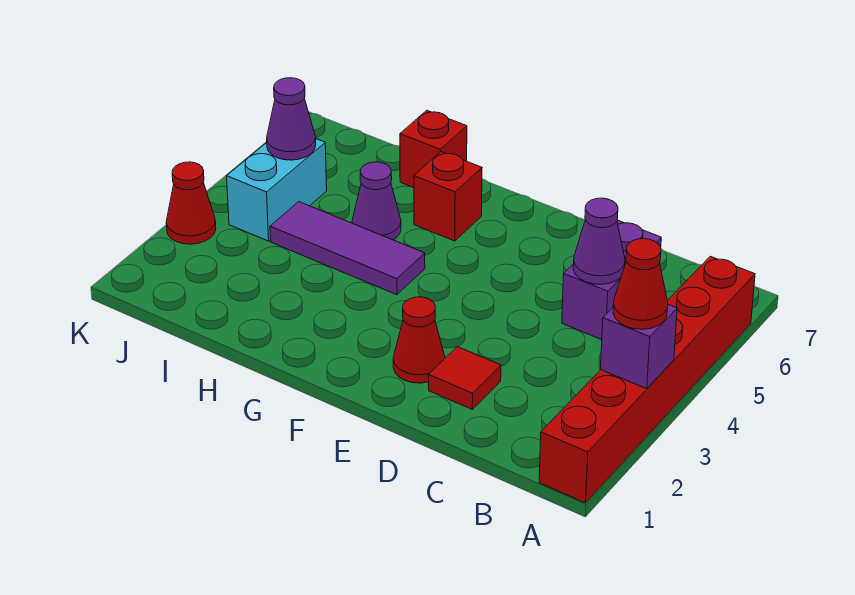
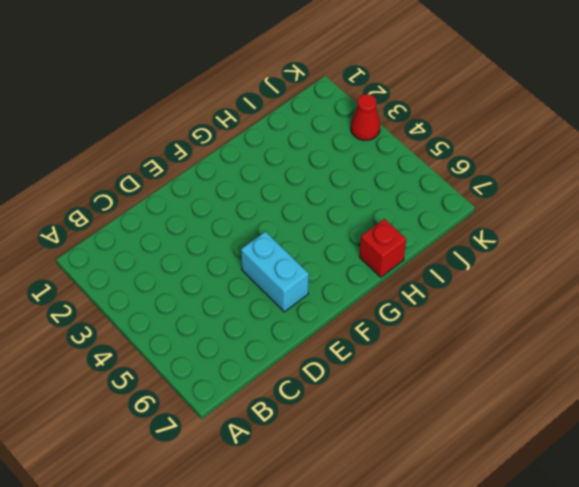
cyan 1x2 brick [241,232,309,312] -> cyan 1x2 brick moved to [227,139,327,241]
none -> red 1x6 brick [539,256,755,503]
none -> purple 1x2 brick [562,221,661,340]
none -> red 1x1 tile [429,347,501,409]

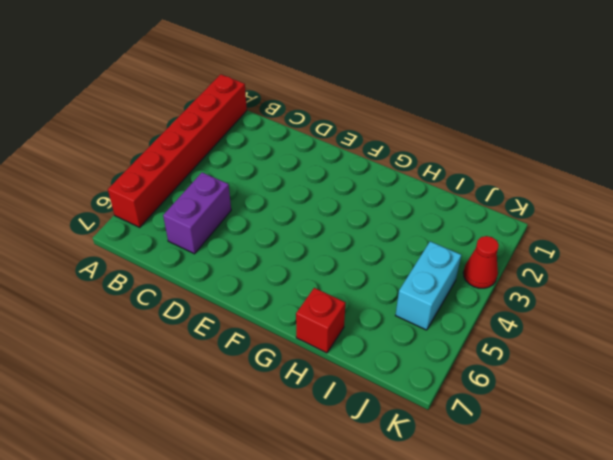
none -> red 1x1 tile [429,347,501,409]
none -> red 1x1 cone [393,297,445,383]
none -> purple 1x3 tile [270,202,425,295]

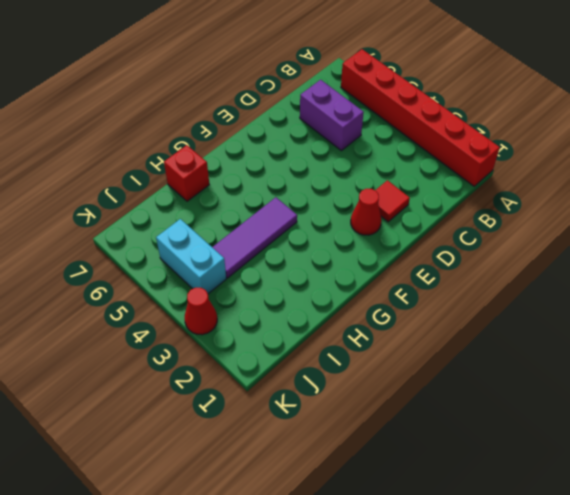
none -> red 1x1 brick [414,152,482,241]
none -> purple 1x1 cone [352,162,401,240]
none -> purple 1x1 brick [600,305,677,389]

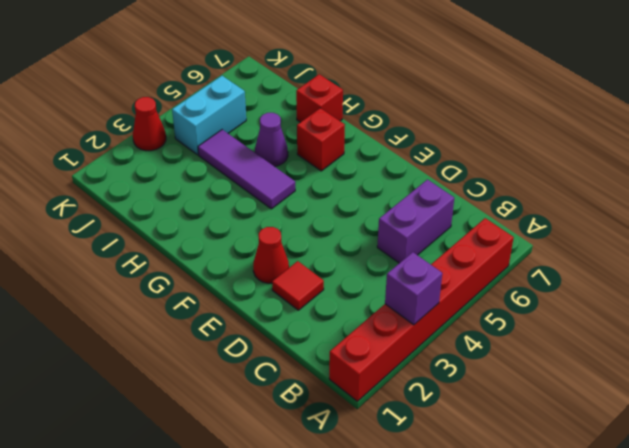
none -> purple 1x1 cone [573,198,625,284]
none -> purple 1x1 cone [267,78,316,160]
none -> red 1x1 cone [613,239,668,329]

